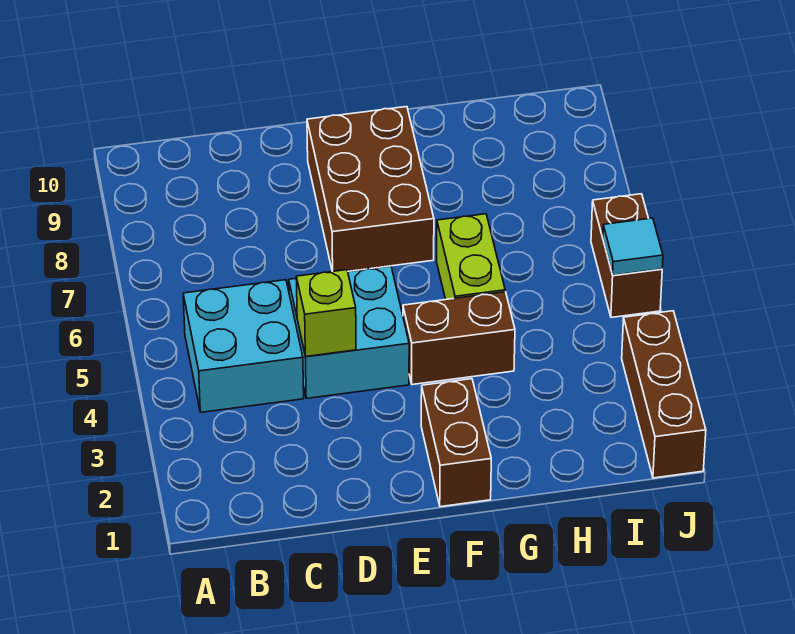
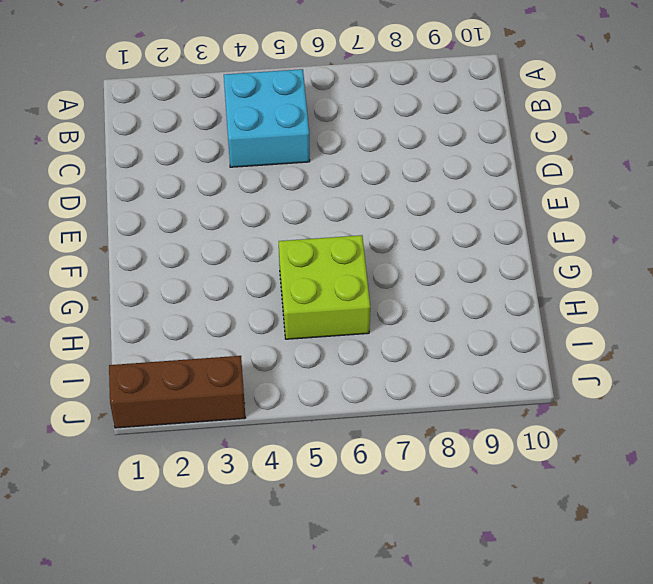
lime 2x2 brick [279,235,370,339] -> lime 1x2 brick [437,214,505,299]
none -> cyan 2x2 brick [289,266,409,398]
none -> brown 2x3 brick [307,107,434,271]

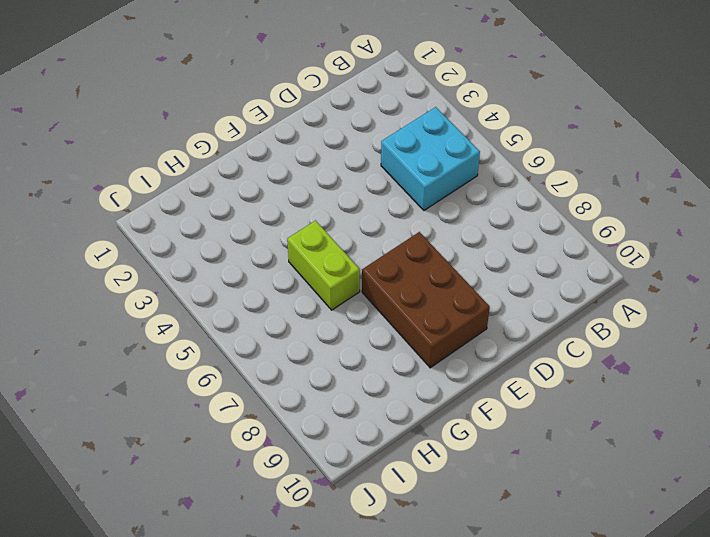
none -> cyan 2x2 brick [289,266,409,398]
none -> brown 1x2 brick [421,379,491,507]

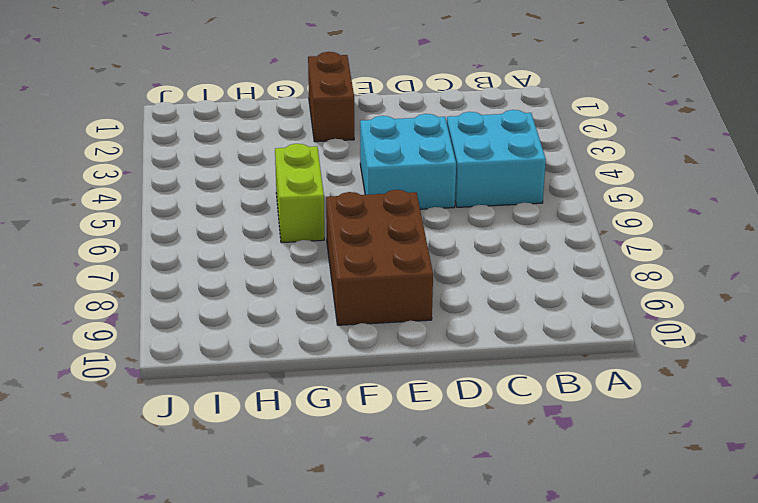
none -> brown 1x2 brick [403,292,515,385]
none -> brown 1x3 brick [622,311,706,478]

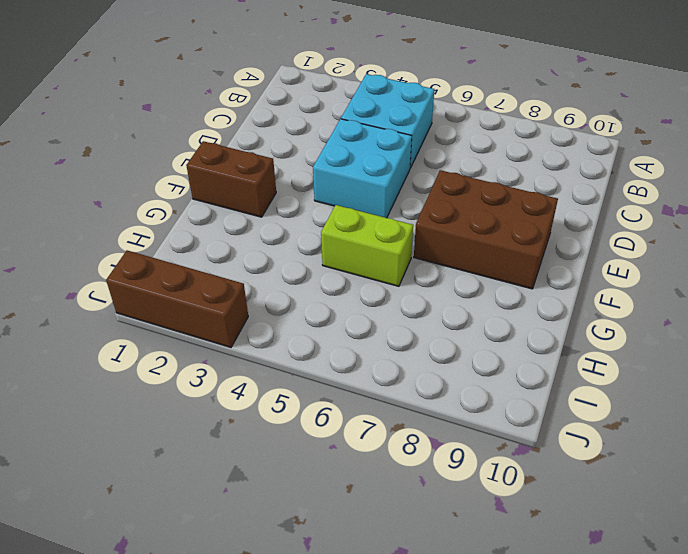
none -> brown 1x2 brick [403,292,515,385]
none -> brown 1x2 brick [591,194,662,317]

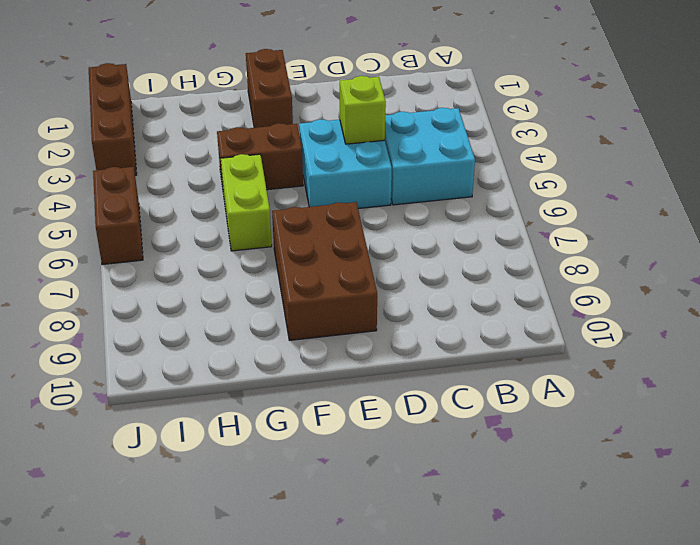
none -> cyan 1x1 tile [603,218,663,275]

